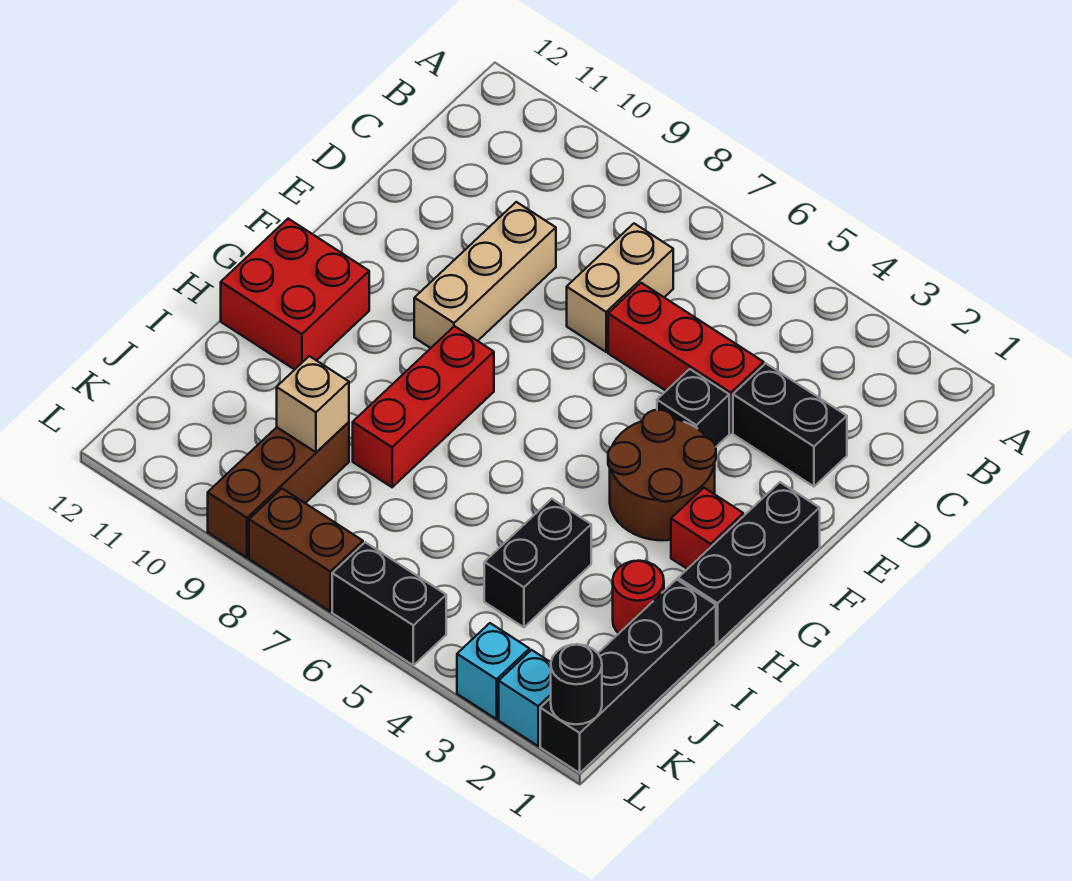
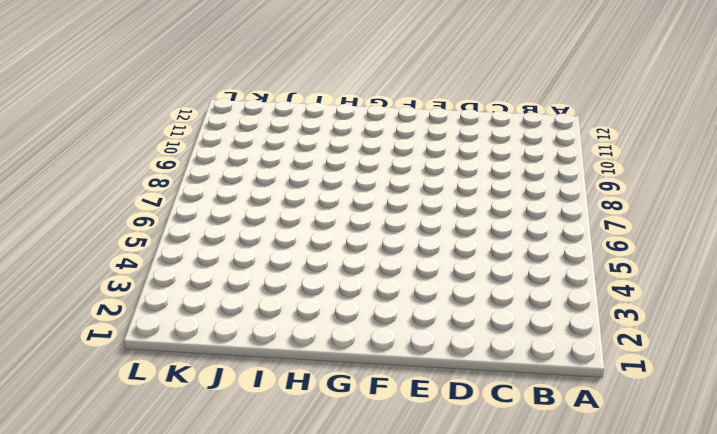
none -> tan 1x2 brick [567,224,673,352]
none -> black 1x2 brick [733,363,847,486]
none -> red 1x3 brick [608,283,764,433]

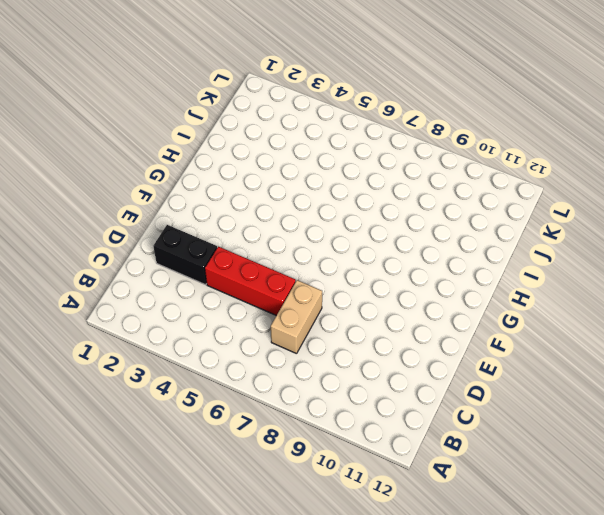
none -> tan 1x3 brick [414,202,556,348]
none -> black 1x1 brick [657,369,729,447]
none -> black 1x3 brick [678,482,820,643]

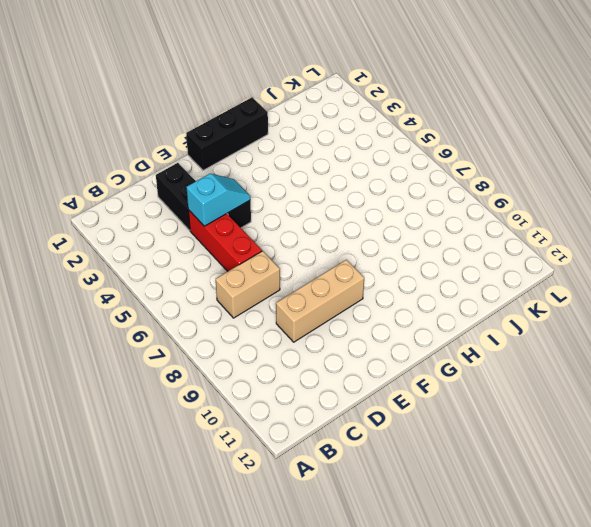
cyan 1x2 slope [186,174,250,226] -> none
none -> brown 2x2 round brick [608,410,716,540]
none -> red 1x1 brick [671,488,743,569]
none -> red 1x3 brick [353,326,494,487]

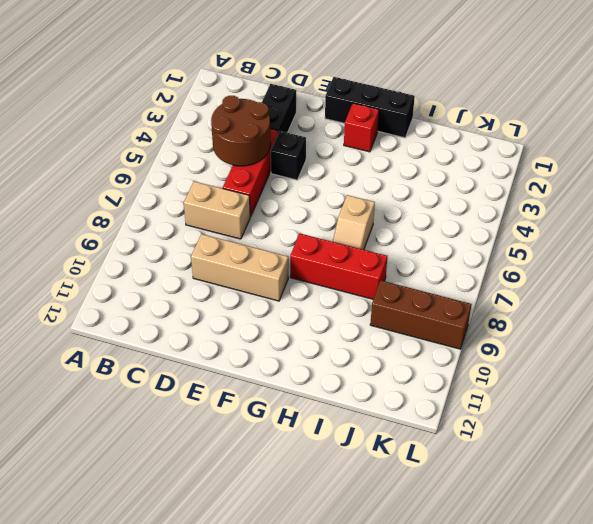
brown 2x2 round brick [211,96,271,166] -> brown 2x2 round brick moved to [608,410,716,540]
tan 1x2 slope [333,195,375,250] -> none
none -> red 2x2 brick [221,219,369,370]
none -> black 1x4 brick [540,580,716,773]
none -> red 1x1 round brick [613,561,664,633]

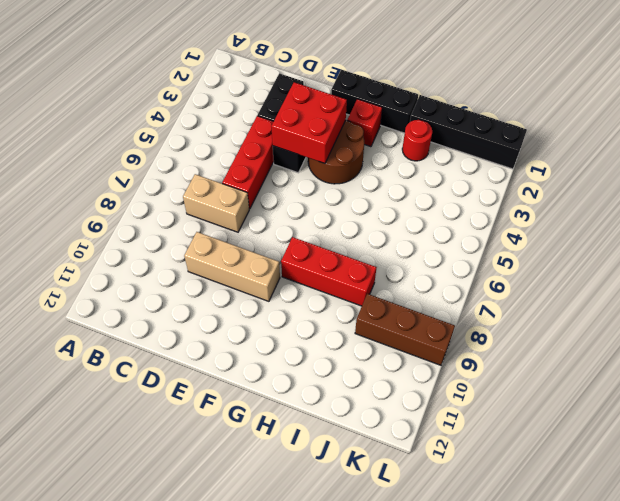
red 2x2 brick [271,82,347,163] -> red 2x2 brick moved to [221,219,369,370]
none -> black 1x2 brick [484,499,591,627]
none -> cyan 1x1 brick [499,650,551,746]
none -> cyan 1x1 brick [457,623,529,719]

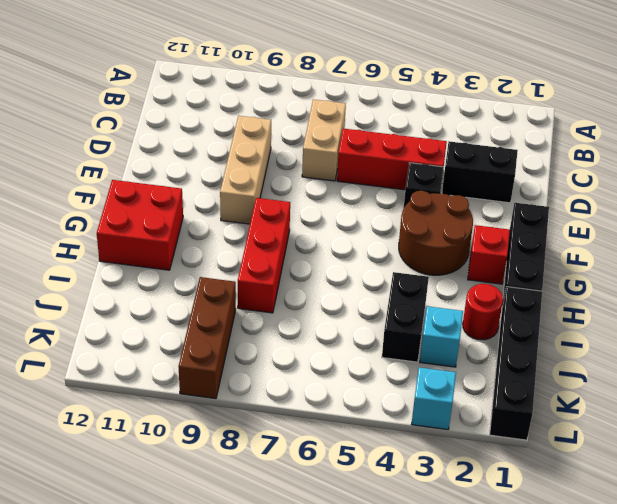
cyan 1x1 brick [420,306,463,367] -> cyan 1x1 brick moved to [499,650,551,746]
none -> black 1x2 brick [332,542,446,665]
none -> brown 1x2 brick [249,489,363,611]
none -> tan 1x1 brick [277,356,349,452]

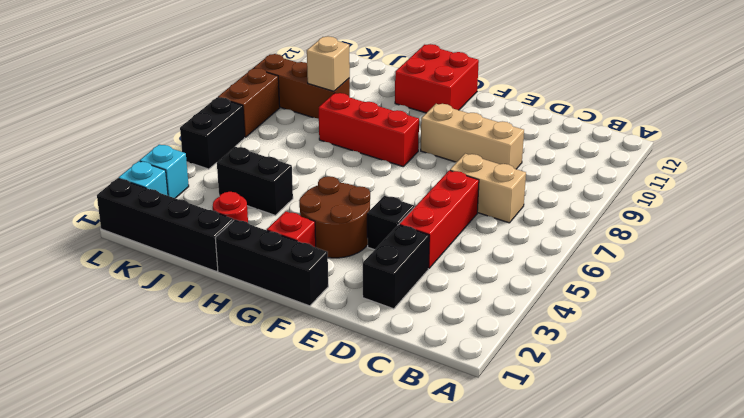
none -> black 1x1 round brick [551,644,602,724]

